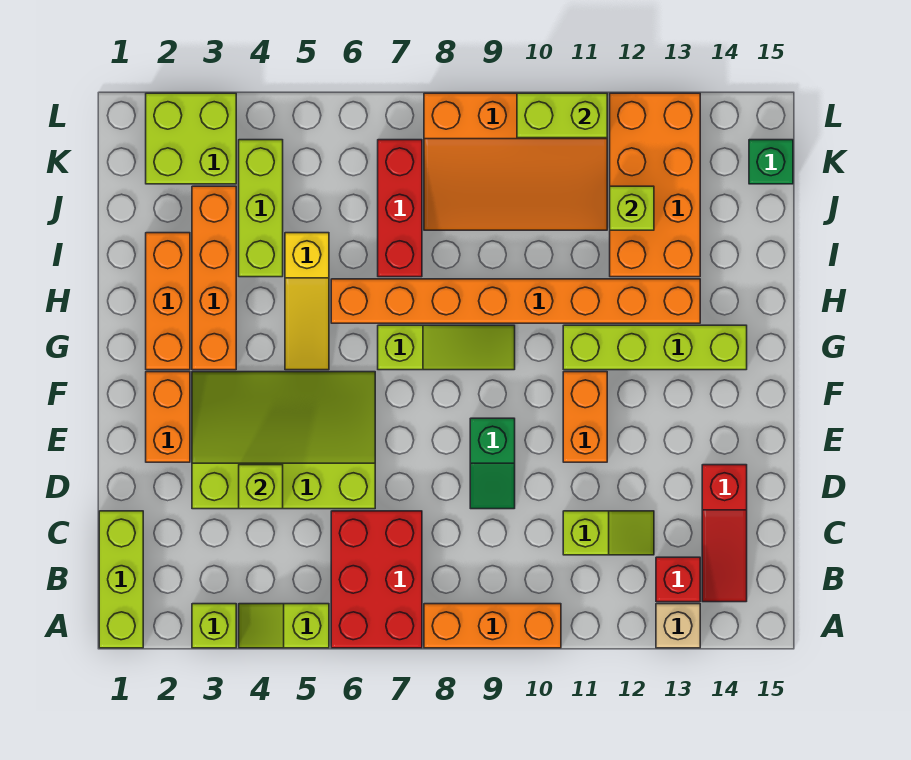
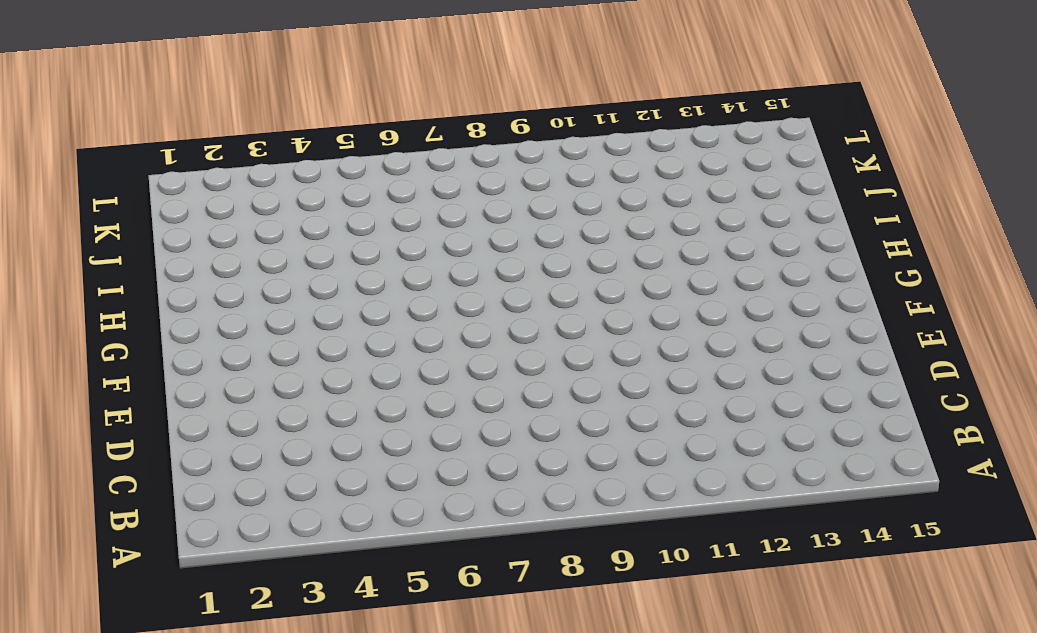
none -> lime 1x3 brick [99,511,143,648]
none -> lime 1x1 brick [192,604,236,648]
none -> lime 1x2 slope [239,604,329,648]

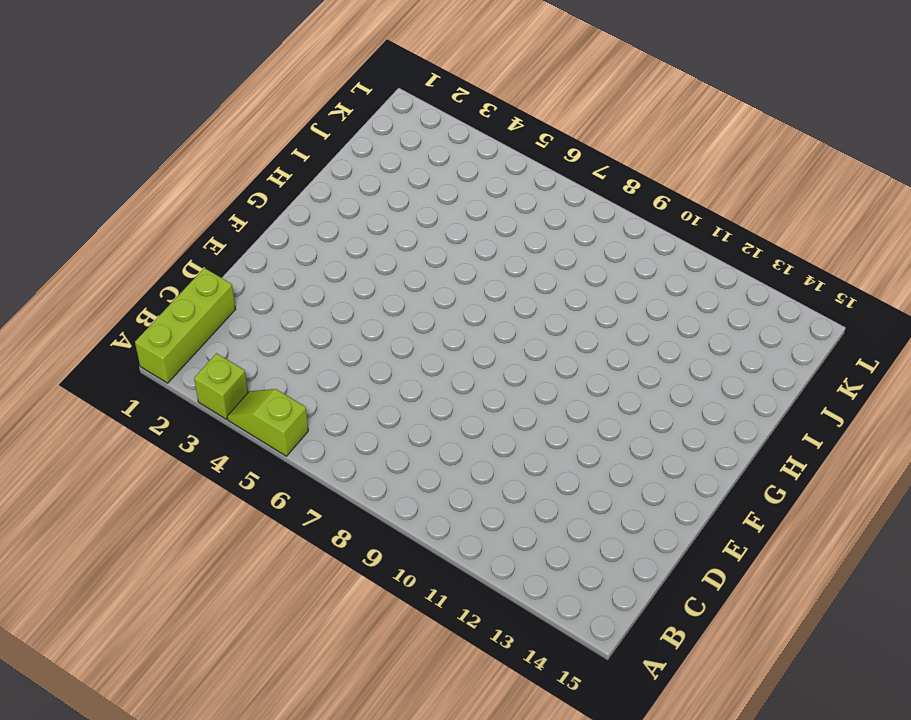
none -> red 2x3 brick [331,511,422,648]
none -> orange 1x3 brick [424,604,561,648]
none -> tan 1x1 brick [656,604,700,648]

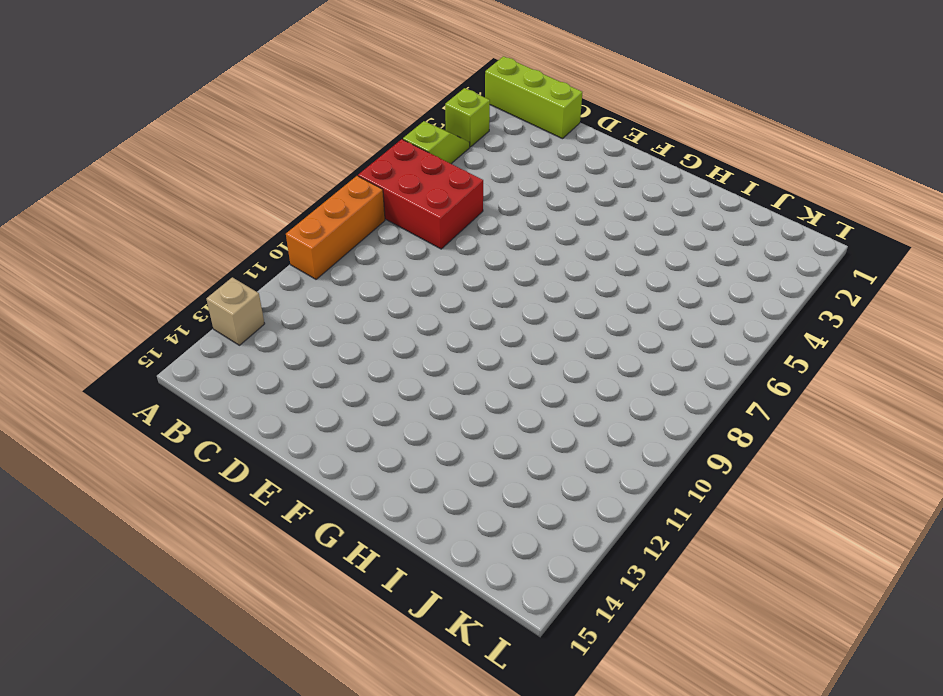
none -> red 1x1 brick [656,557,700,602]
none -> red 1x3 slope [702,465,747,602]
none -> lime 1x2 slope [563,511,654,555]

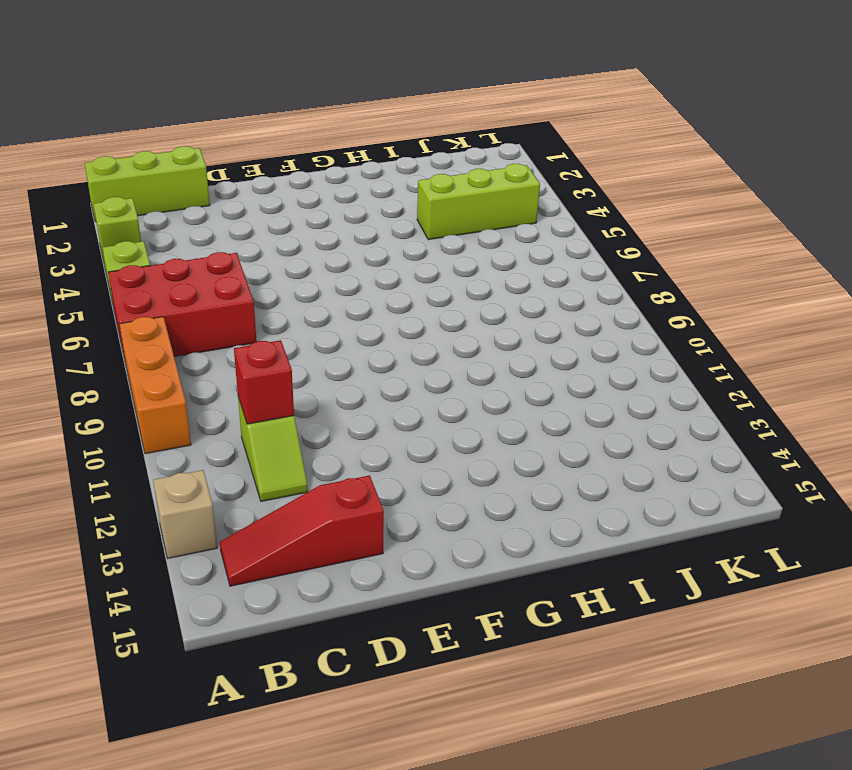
red 1x1 brick [234,340,294,424] -> red 1x1 brick moved to [656,557,700,602]
none -> lime 3x4 slope [192,372,375,509]
none -> green 1x2 slope [470,418,515,509]
none -> orange 1x2 brick [146,372,190,462]

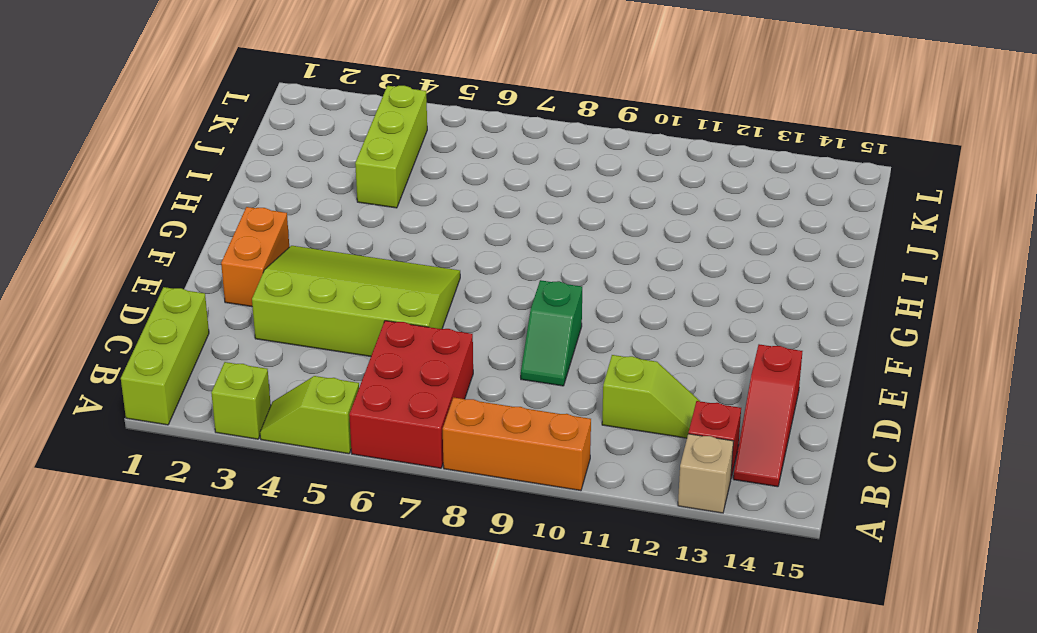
none -> orange 1x2 brick [563,372,607,462]
none -> orange 1x3 brick [146,233,190,370]
none -> orange 1x4 brick [192,186,236,370]

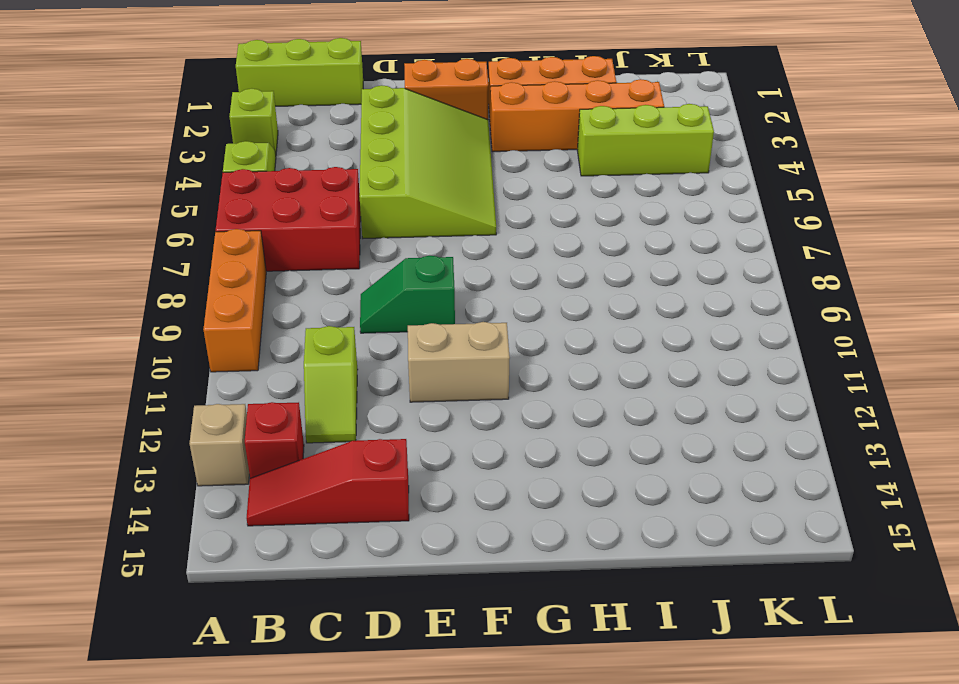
tan 1x2 brick [408,322,510,402] -> orange 1x2 brick [563,372,607,462]
none -> yellow 1x3 slope [285,233,329,370]
none -> lime 1x3 slope [378,325,515,370]
none -> lime 1x4 brick [563,325,747,370]

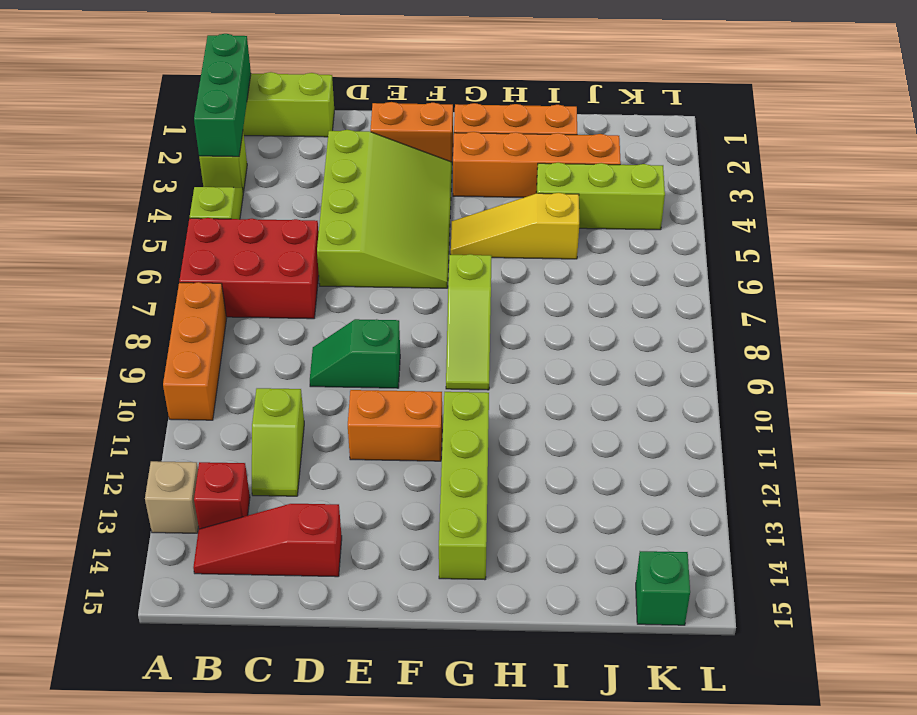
green 1x3 brick [194,34,251,157] -> none
none -> orange 1x8 brick [331,279,700,323]
none -> red 1x3 brick [378,140,422,277]
none -> orange 2x4 brick [610,93,700,277]

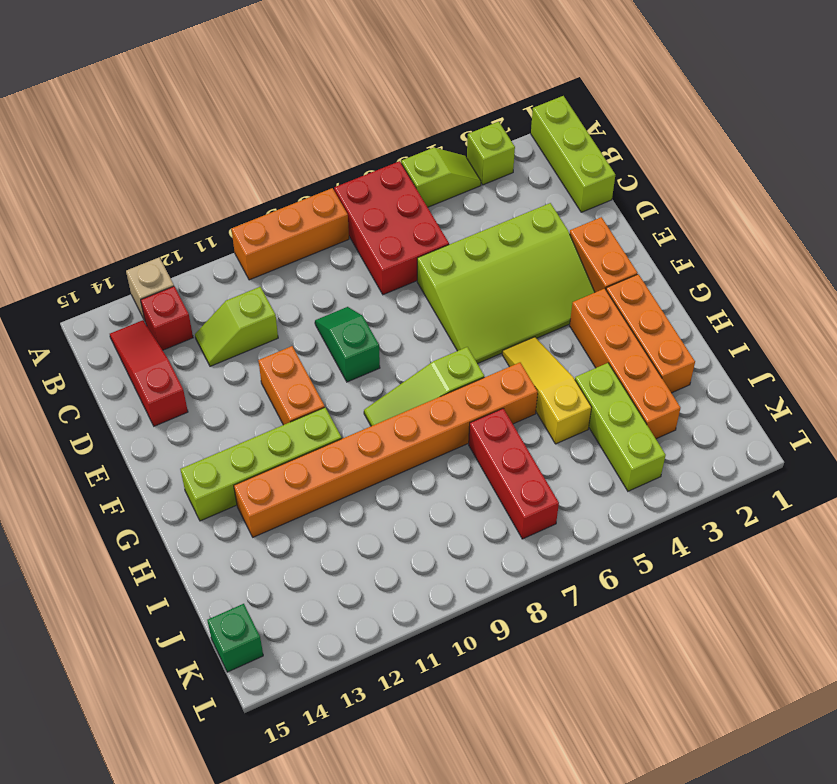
none -> orange 2x4 brick [610,93,700,277]
none -> orange 3x4 slope [424,93,607,230]
none -> lime 2x2 brick [146,93,236,184]

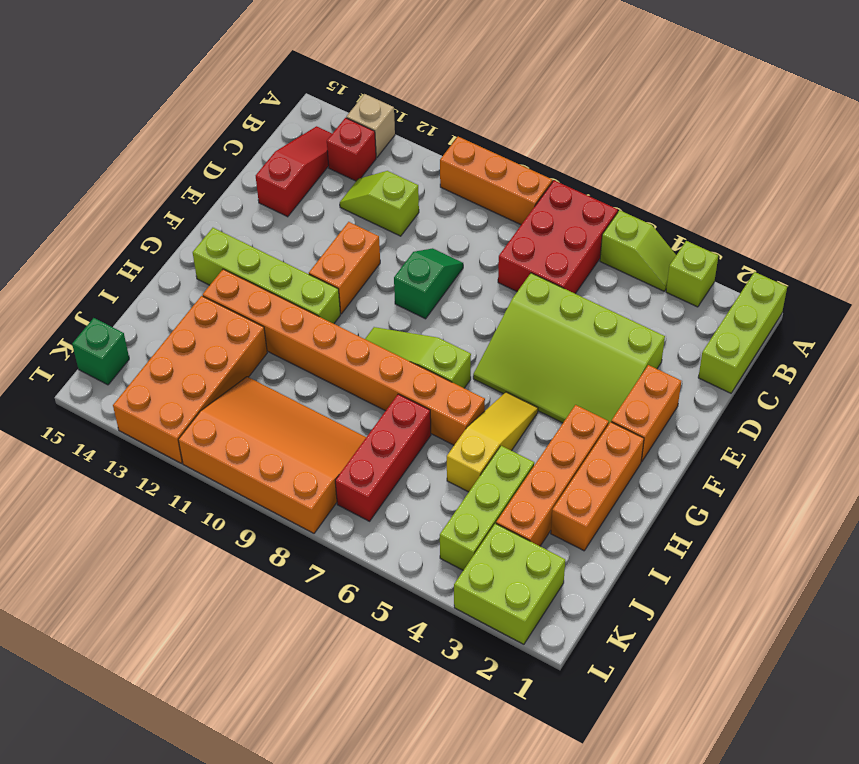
none -> lime 1x1 brick [239,465,283,509]
none -> lime 1x1 brick [610,186,654,230]
none -> lime 1x2 brick [517,93,607,138]

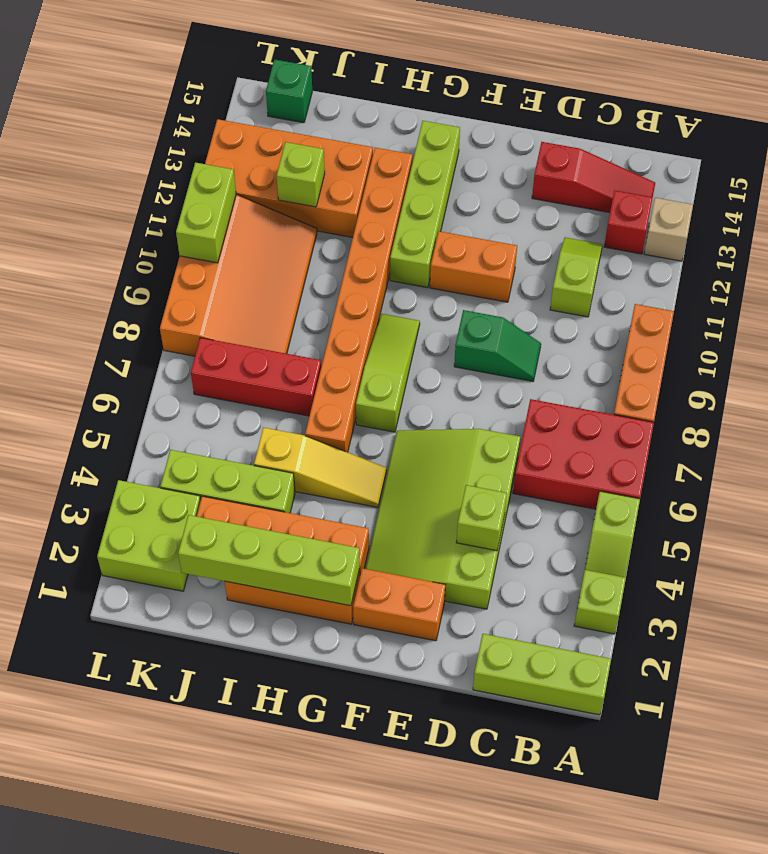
lime 1x4 brick [178,515,360,606] -> none

